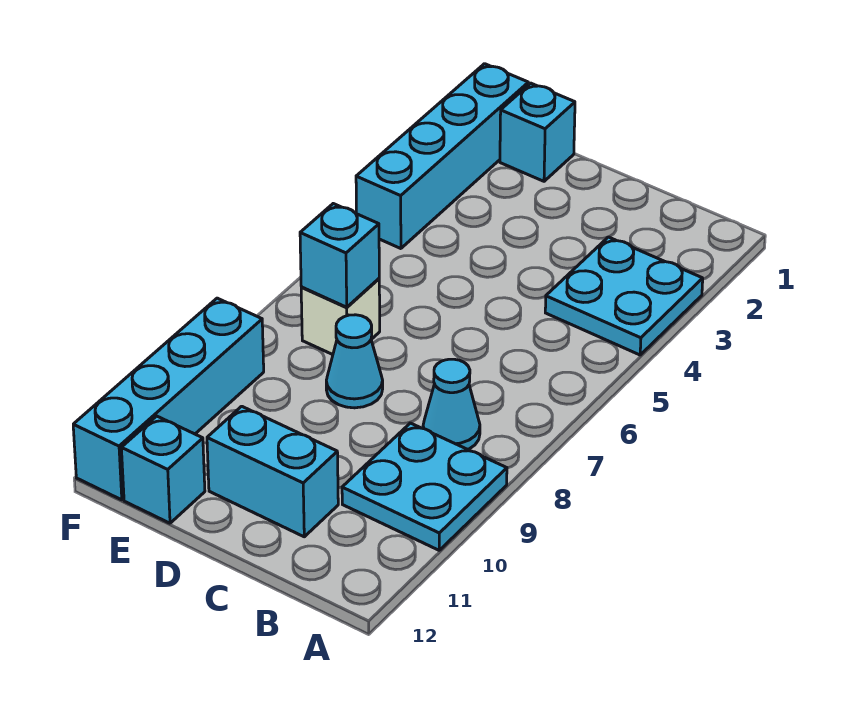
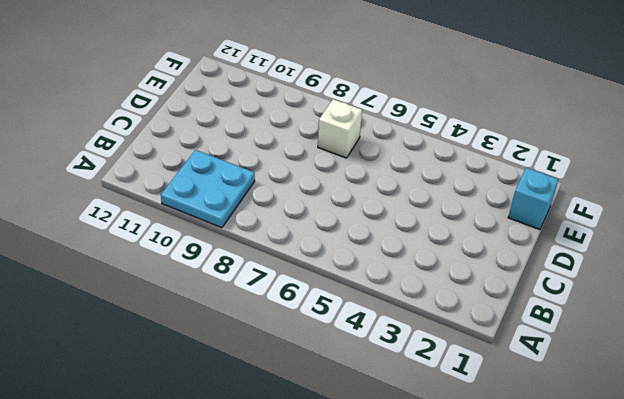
none -> cyan 2x2 plate [545,237,703,355]
none -> cyan 1x1 cone [423,359,480,449]

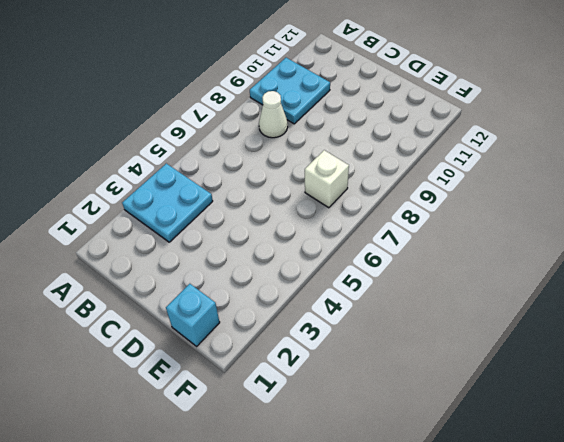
white 1x1 cone [259,91,288,138] -> cyan 1x1 cone [423,359,480,449]
none -> cyan 1x2 brick [207,406,338,537]
none -> cyan 1x1 cone [326,315,383,408]

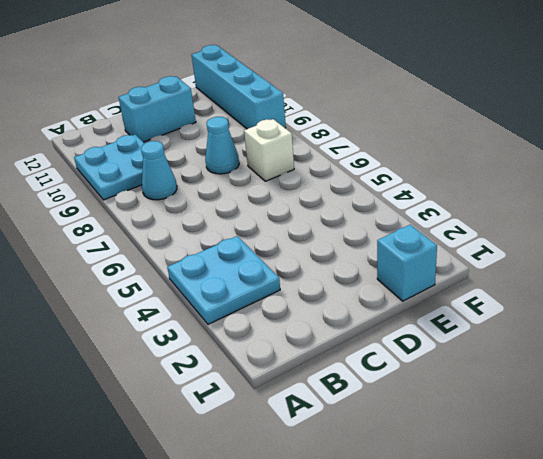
none -> cyan 1x1 brick [121,416,205,523]
none -> cyan 1x4 brick [356,64,528,249]

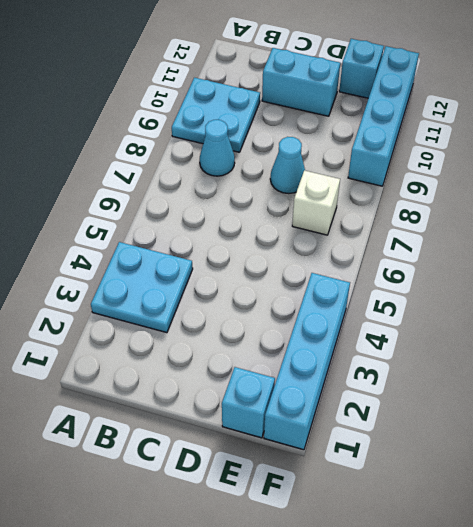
none -> cyan 1x1 brick [300,204,379,307]

